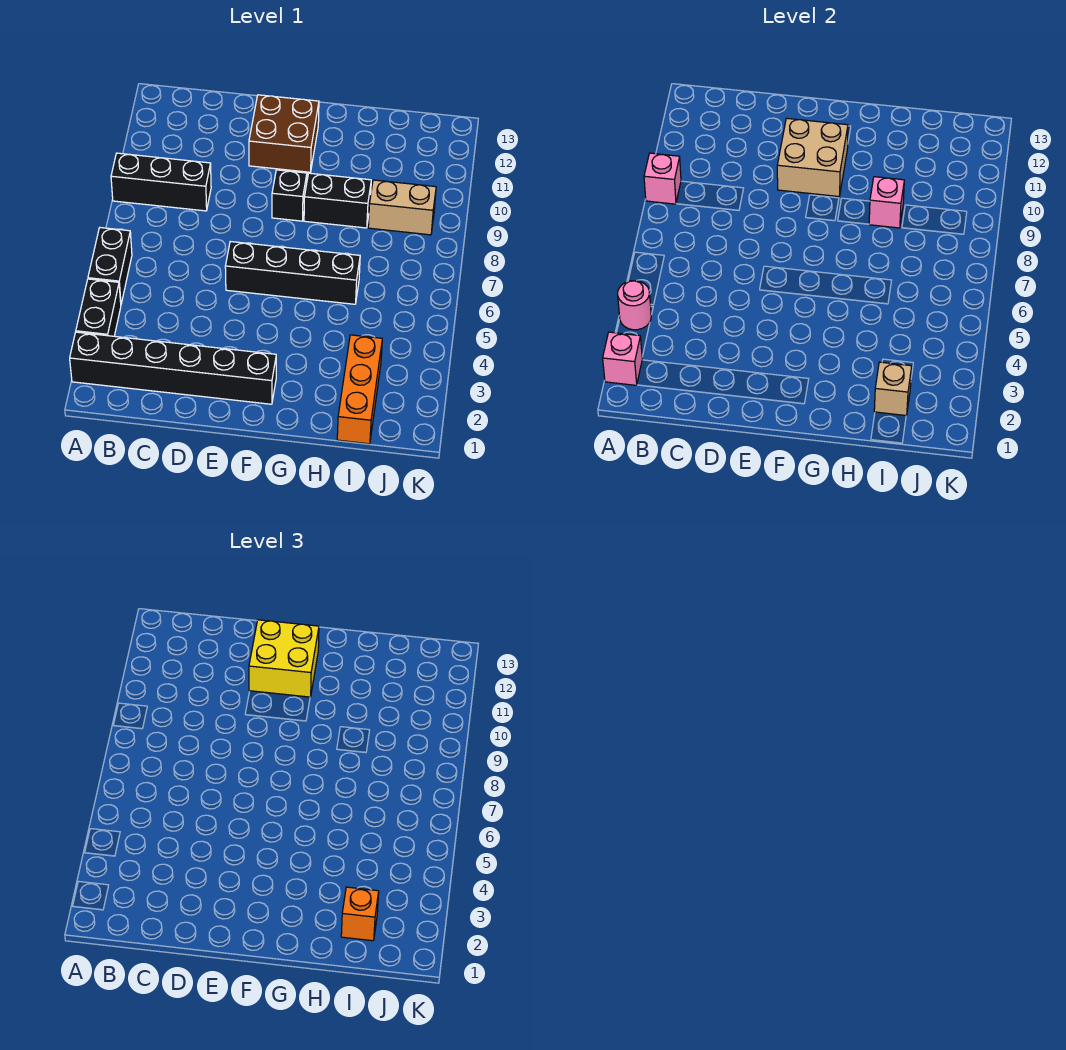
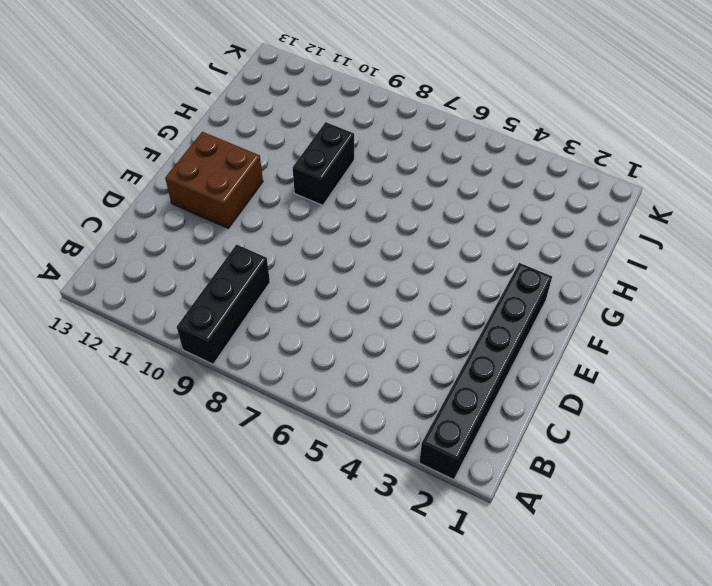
none -> black 1x2 brick [76,279,121,336]
none -> black 1x2 brick [88,228,132,304]
none -> black 1x4 brick [225,242,360,304]

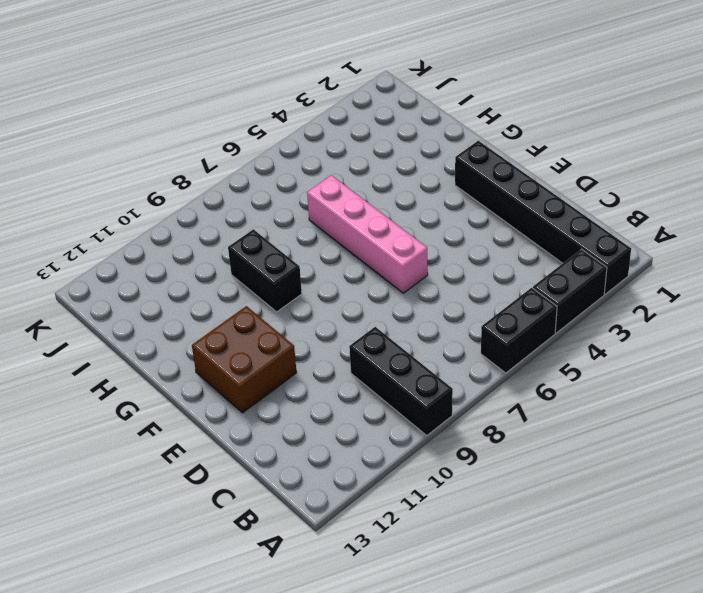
pink 1x4 brick [307,175,428,293] -> black 1x4 brick [225,242,360,304]
none -> black 1x1 brick [272,170,307,221]
none -> orange 1x3 brick [337,335,382,444]
none -> tan 1x2 brick [368,180,436,235]

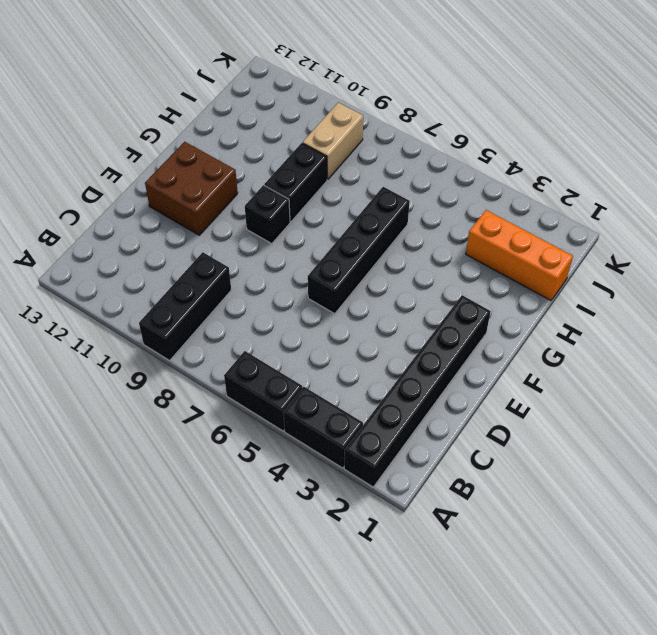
none -> pink 1x1 brick [603,332,642,385]
none -> pink 1x1 round brick [618,281,651,330]
none -> pink 1x1 brick [644,153,681,204]

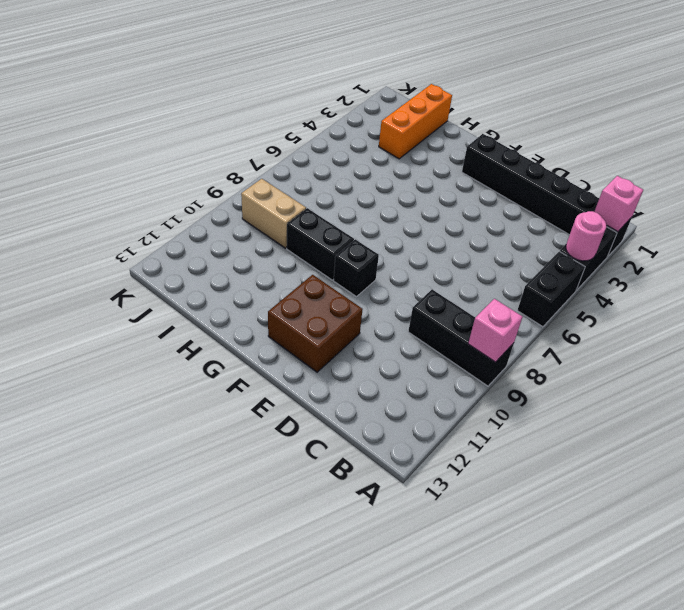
none -> black 1x4 brick [225,242,360,304]
none -> tan 2x2 brick [777,118,848,196]
none -> pink 1x1 brick [869,177,904,228]

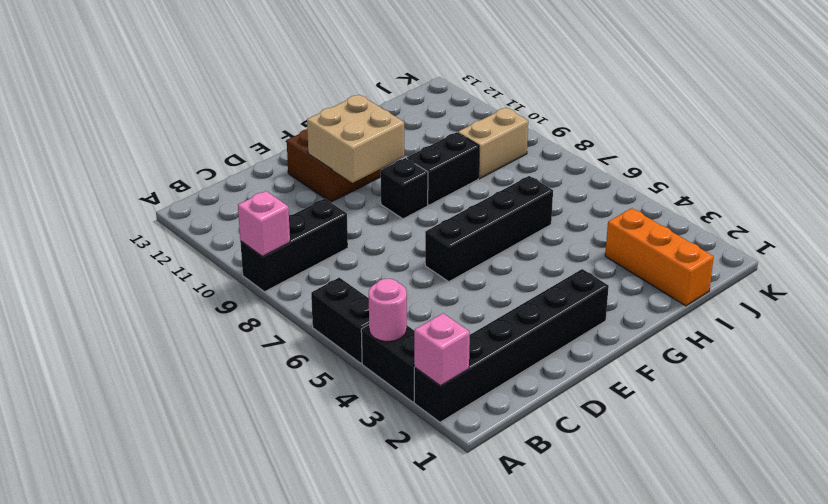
none -> pink 1x1 brick [869,177,904,228]
none -> tan 1x1 brick [874,362,912,416]
none -> yellow 2x2 brick [249,620,319,697]

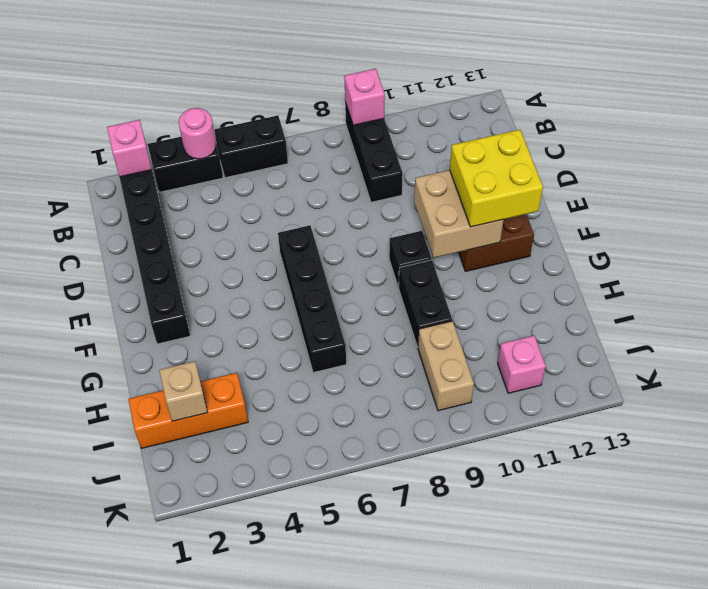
pink 1x1 brick [498,336,546,393] -> pink 1x1 brick moved to [869,177,904,228]
none -> orange 1x1 brick [341,887,379,941]

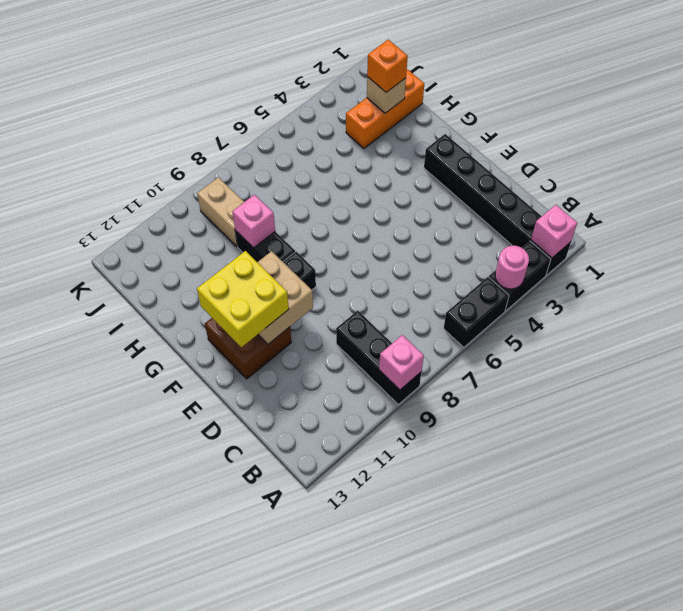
none -> black 1x4 brick [225,242,360,304]

